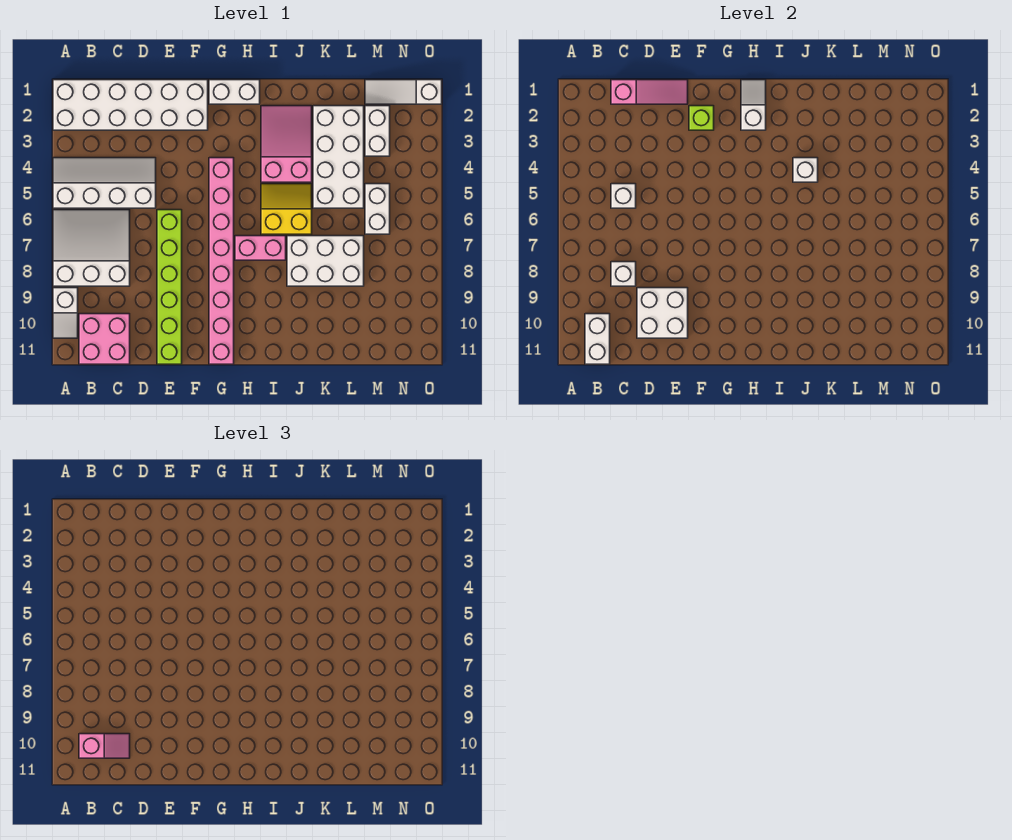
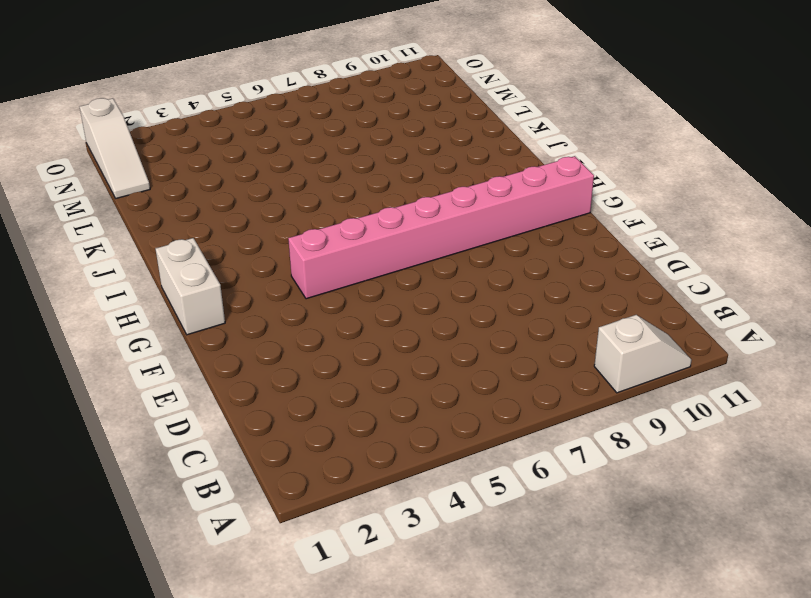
none -> white 2x6 brick [53,80,208,130]
none -> white 2x4 slope [53,158,156,208]
none -> white 3x3 slope [53,210,130,286]

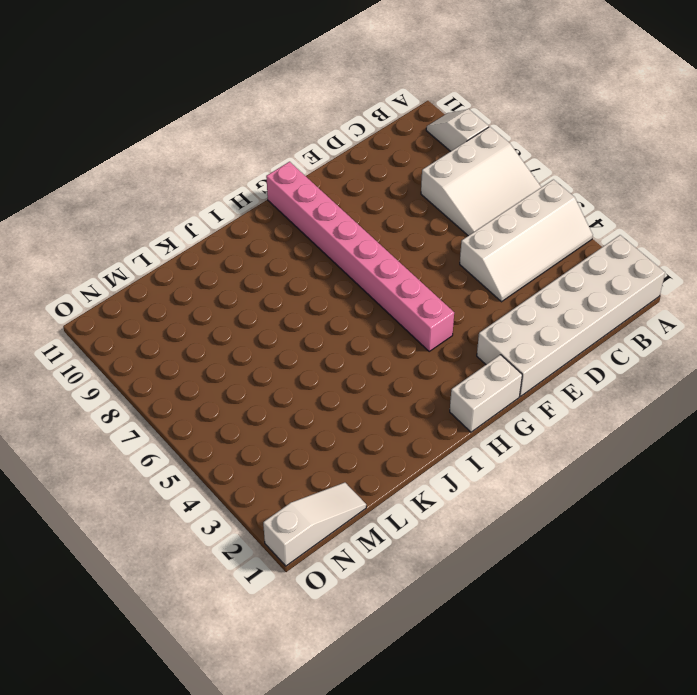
none -> pink 2x2 brick [79,314,130,364]
none -> lime 1x6 brick [157,210,182,364]
none -> pink 1x2 brick [235,236,286,260]

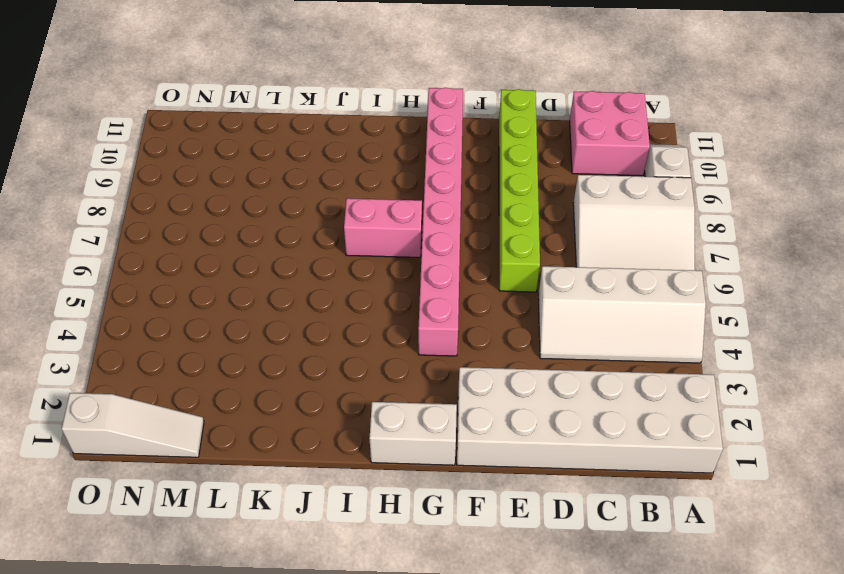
none -> pink 2x3 slope [261,106,312,182]
none -> yellow 2x2 slope [261,184,312,234]
none -> white 2x3 brick [287,236,364,286]

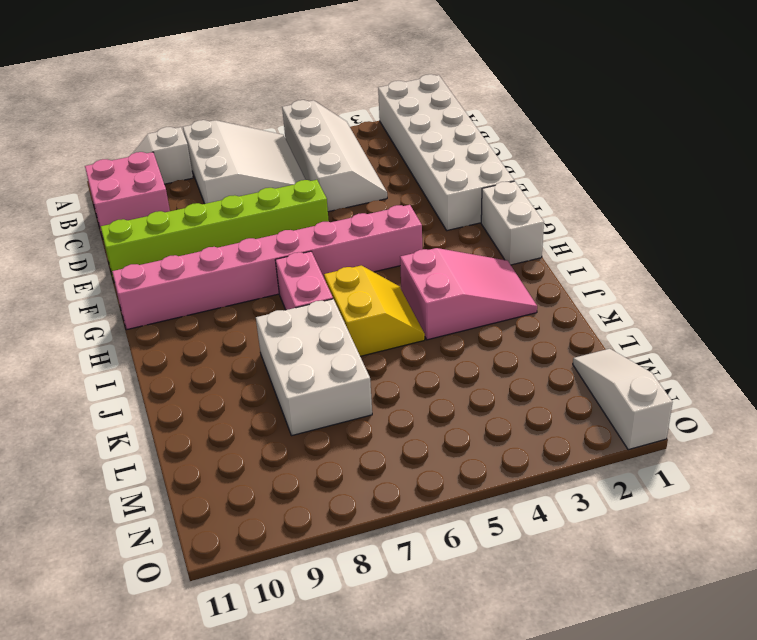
none -> white 2x4 brick [313,106,364,208]
none -> white 1x2 brick [365,106,390,156]
none -> white 1x2 brick [365,184,390,234]

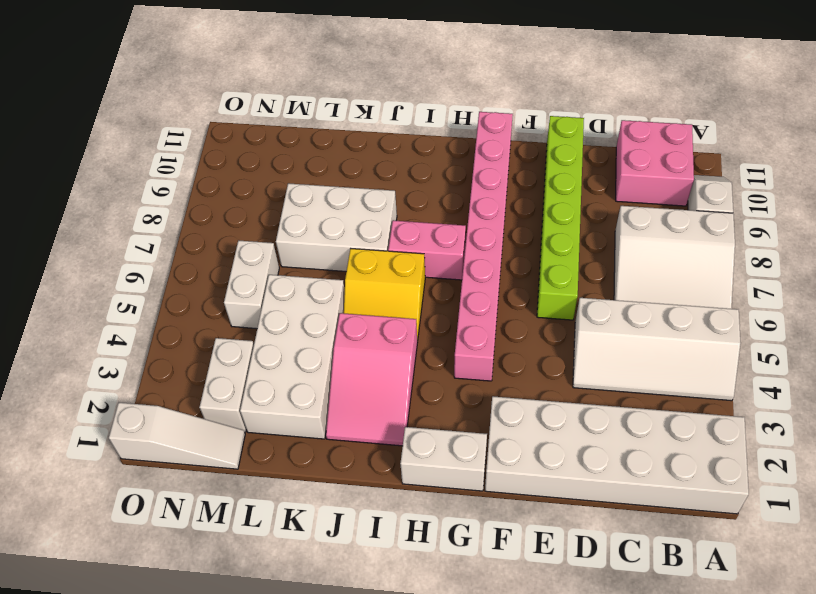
none -> white 1x2 brick [585,314,610,364]
none -> pink 1x3 slope [611,80,688,104]
none -> white 1x1 brick [611,184,636,208]

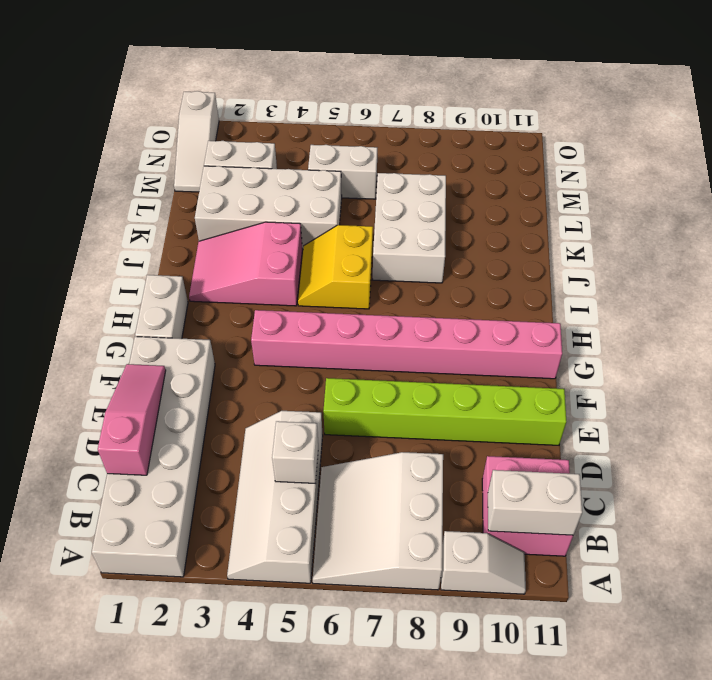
none -> pink 1x2 brick [235,236,286,260]
none -> white 1x1 brick [611,262,636,286]
none -> white 2x2 brick [637,288,688,338]

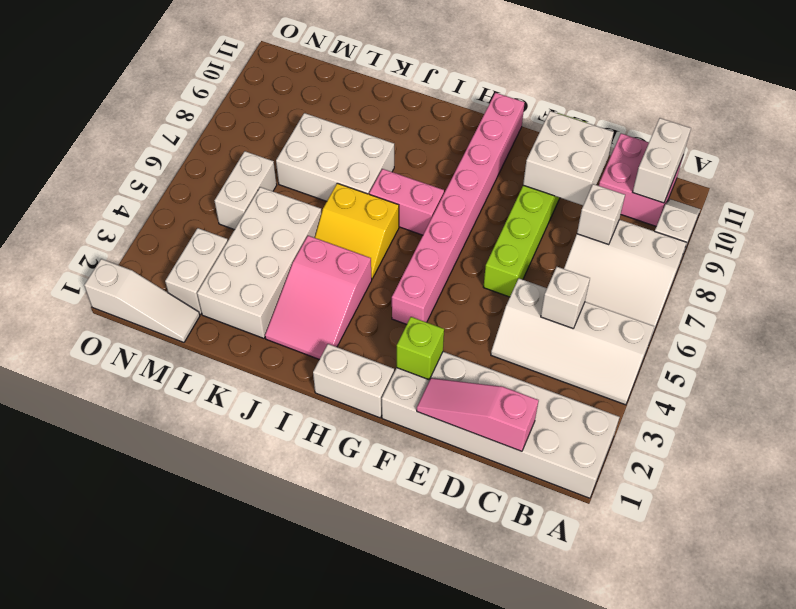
none -> white 1x2 slope [741,80,766,130]
none -> white 1x1 brick [793,158,818,182]
none -> pink 1x2 slope [79,734,130,758]

